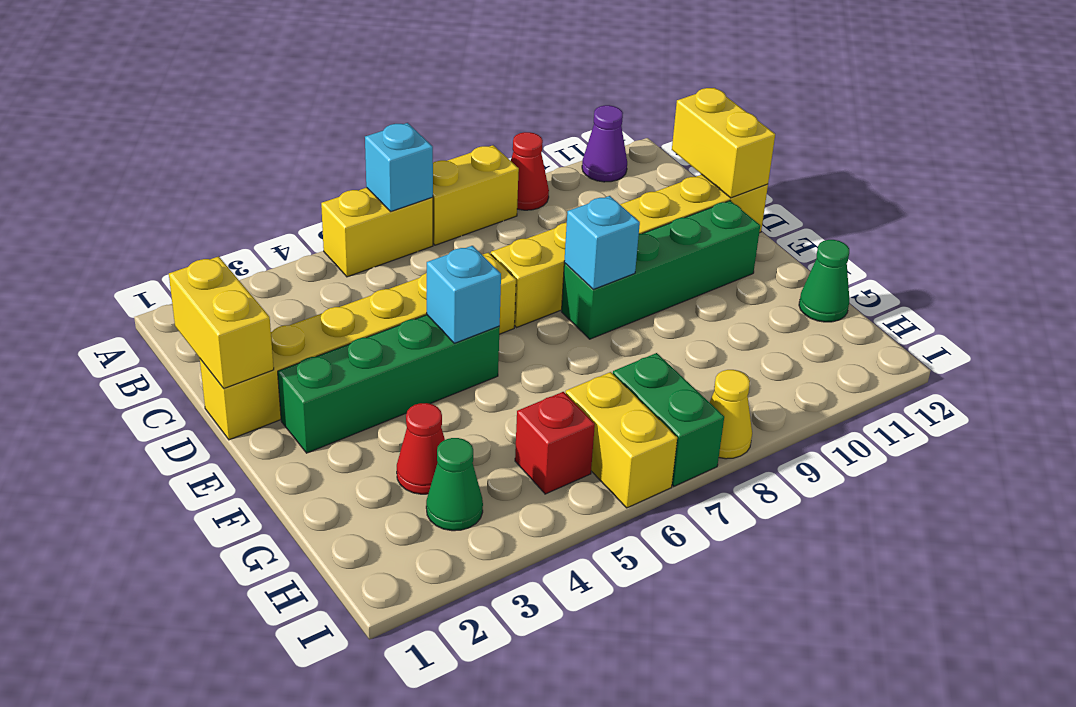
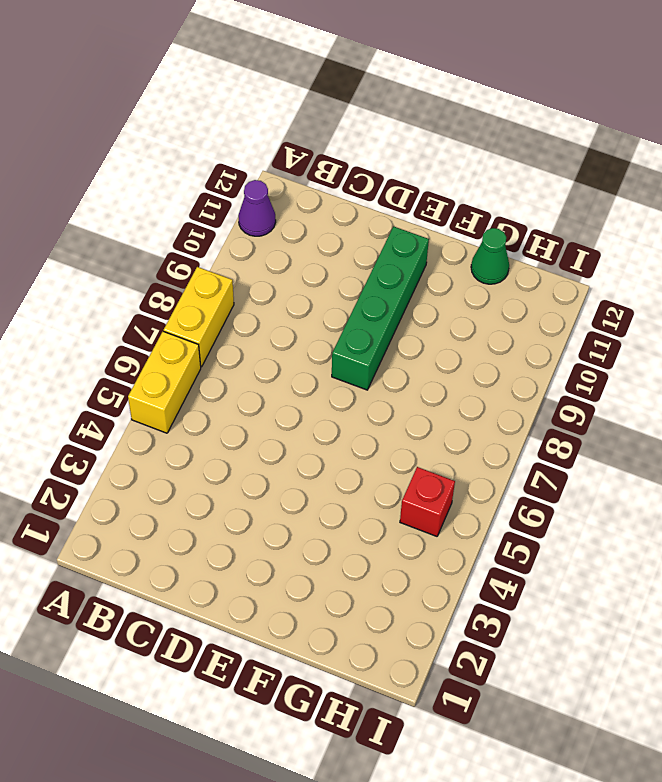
none -> red 1x1 cone [511,132,549,210]
none -> yellow 1x6 brick [200,253,516,440]
none -> yellow 1x6 brick [491,174,768,328]

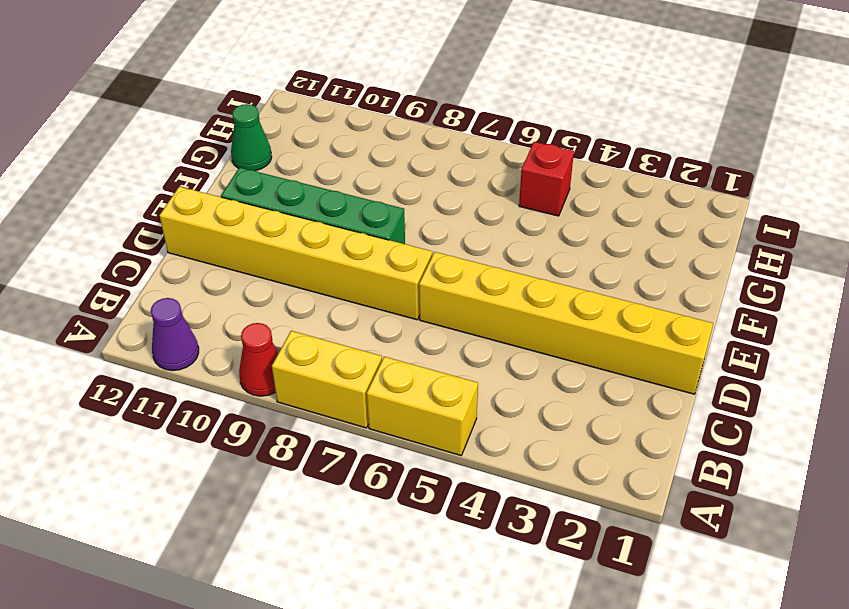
none -> green 1x4 brick [278,315,500,453]
none -> red 1x1 cone [397,403,445,494]
none -> green 1x1 cone [426,438,483,531]

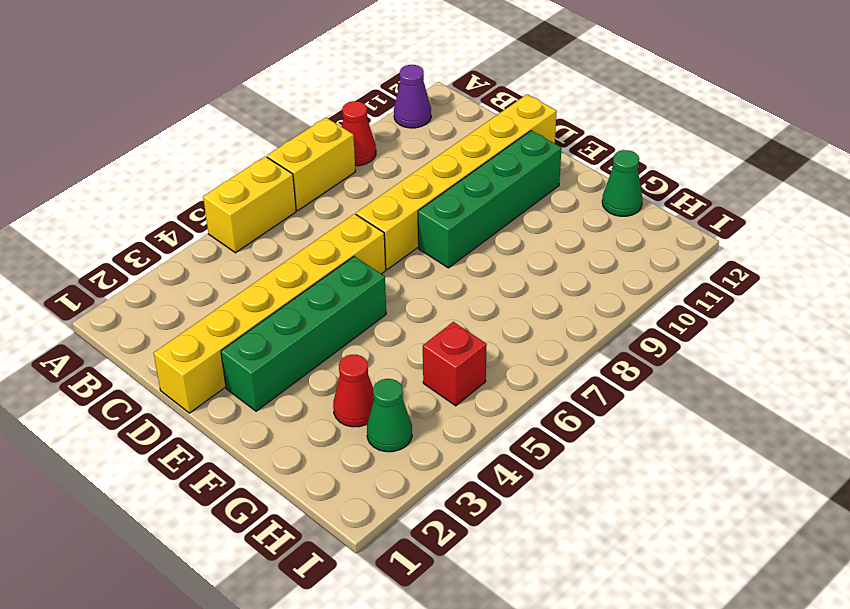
none -> yellow 1x2 brick [565,372,677,508]
none -> green 1x2 brick [613,353,724,486]
none -> yellow 1x1 cone [709,370,752,459]

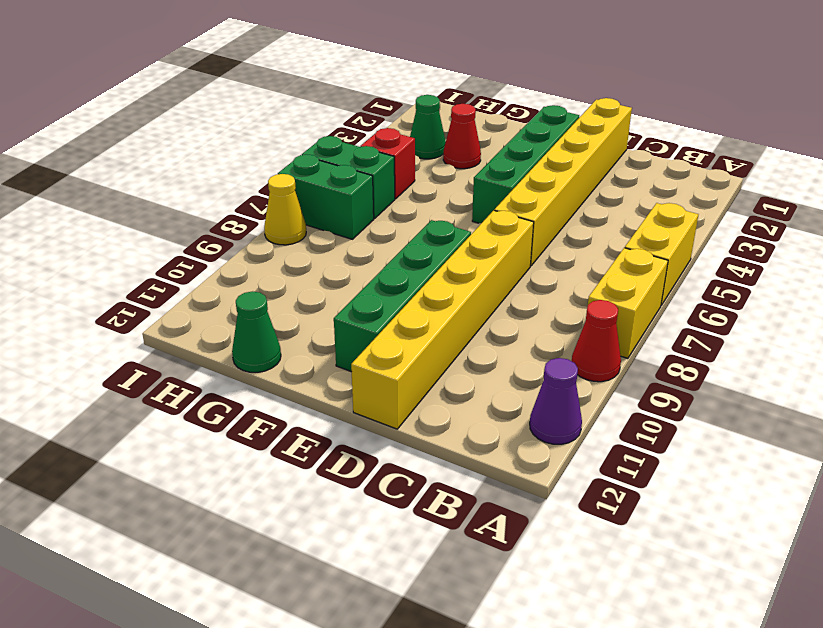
green 1x2 brick [302,136,395,219] -> yellow 1x2 brick [565,372,677,508]
none -> cyan 1x1 brick [365,123,433,211]
none -> yellow 1x2 brick [169,256,274,388]
none -> yellow 1x2 brick [672,88,775,198]

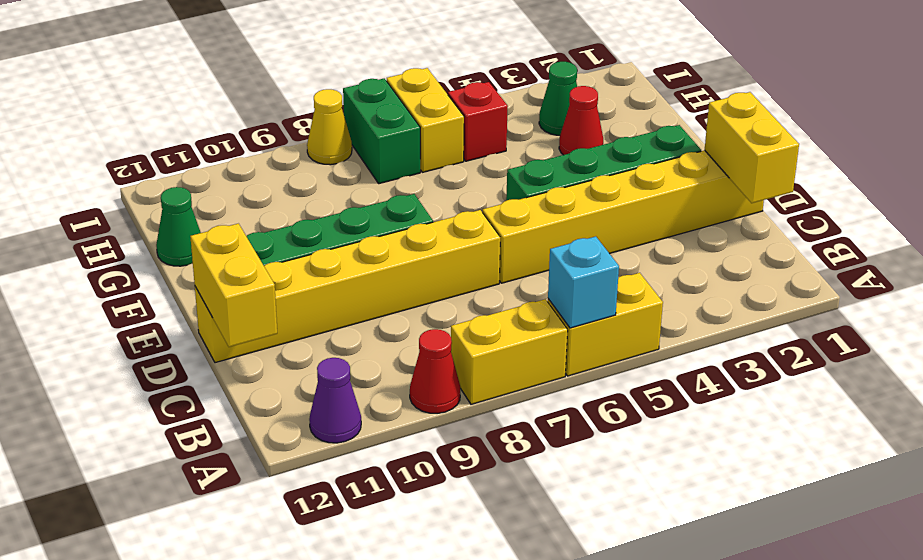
none -> cyan 1x1 brick [427,246,501,343]
none -> cyan 1x1 brick [564,196,640,289]

